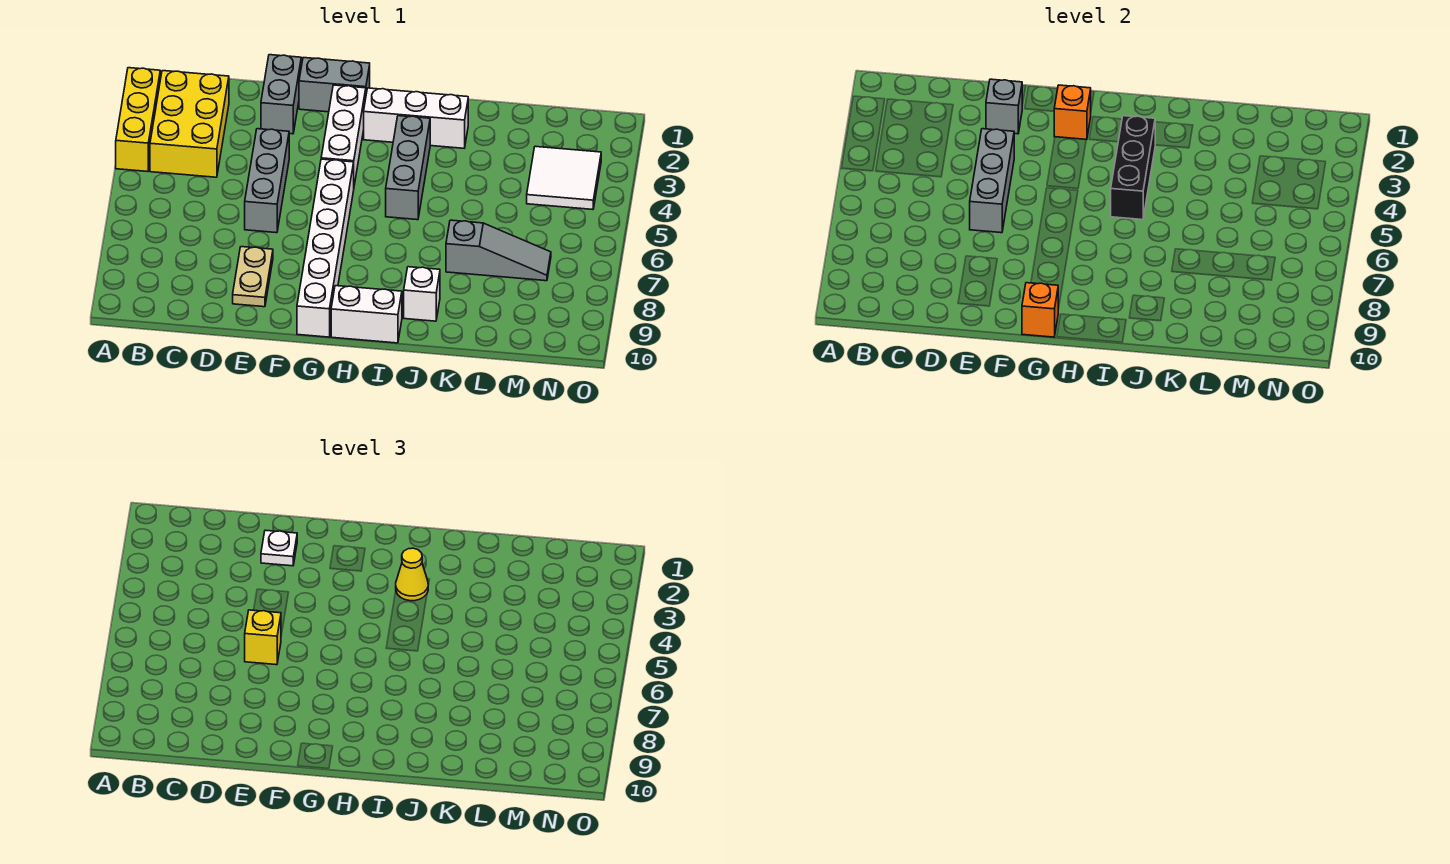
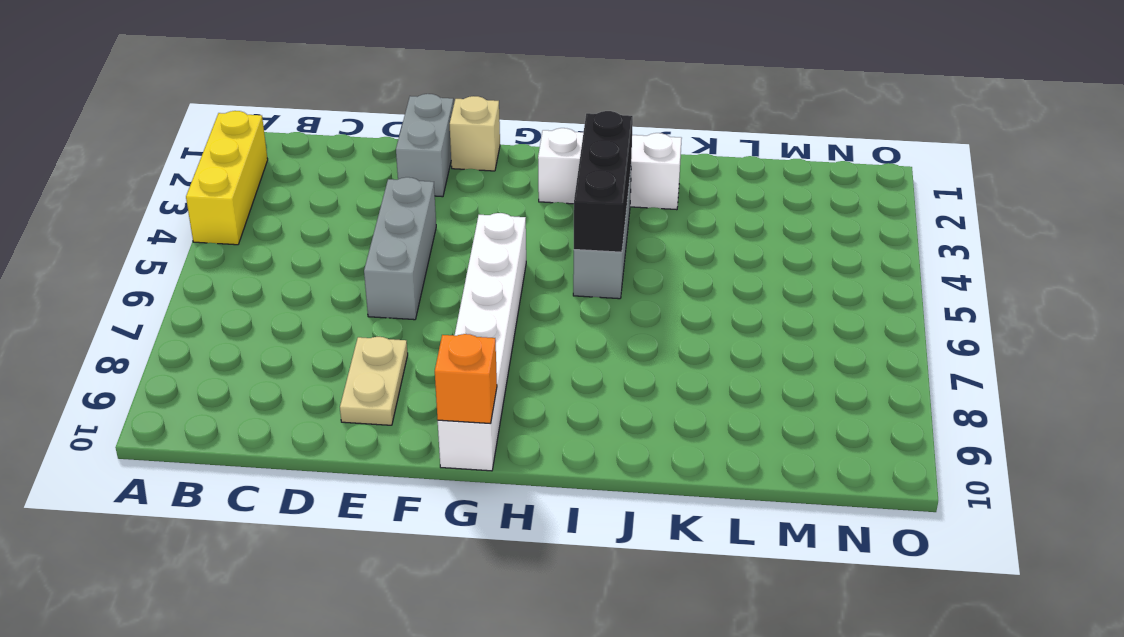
tan 1x1 brick [450,96,500,171] -> grey 1x2 brick [299,58,370,112]
none -> yellow 2x3 brick [150,71,229,177]
none -> white 1x3 brick [321,85,366,185]
none -> white 1x2 brick [331,286,402,343]

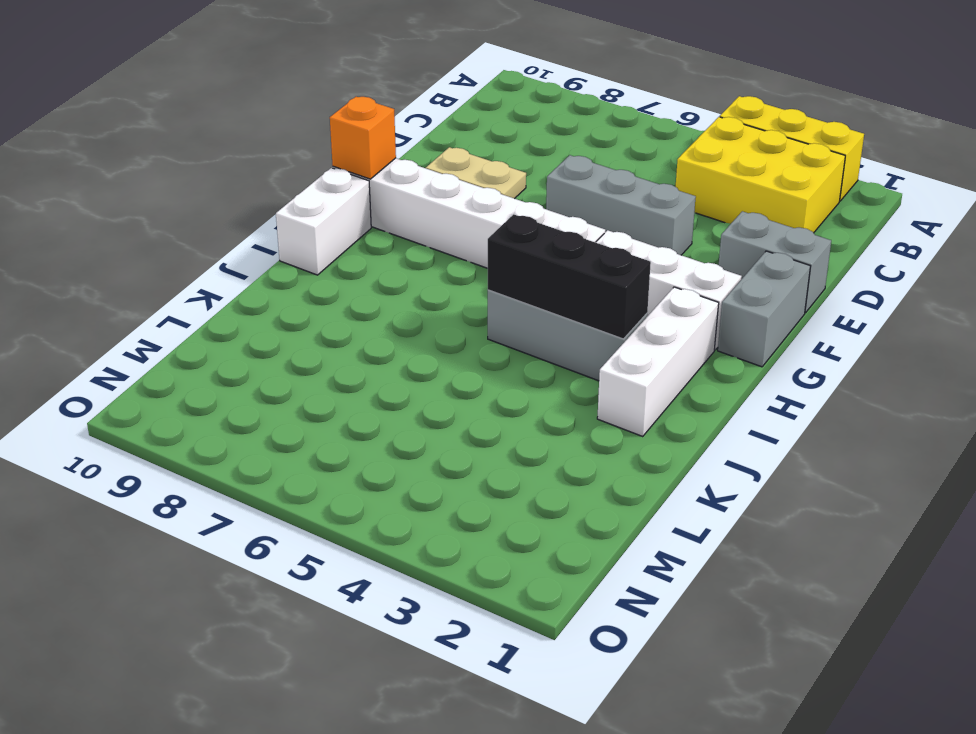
none -> white 1x1 brick [404,267,440,321]
none -> grey 1x3 slope [446,220,551,281]
none -> white 2x2 tile [527,146,601,209]

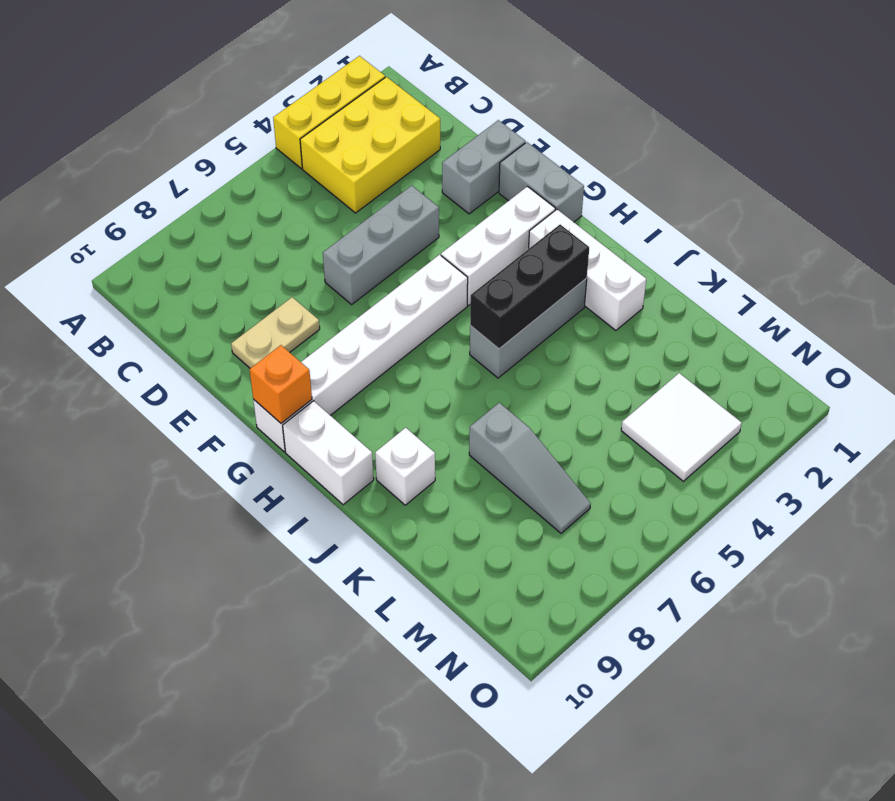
none -> grey 1x1 brick [986,79,1022,134]
none -> grey 1x3 brick [970,129,1014,233]
none -> orange 1x1 brick [1054,85,1091,140]

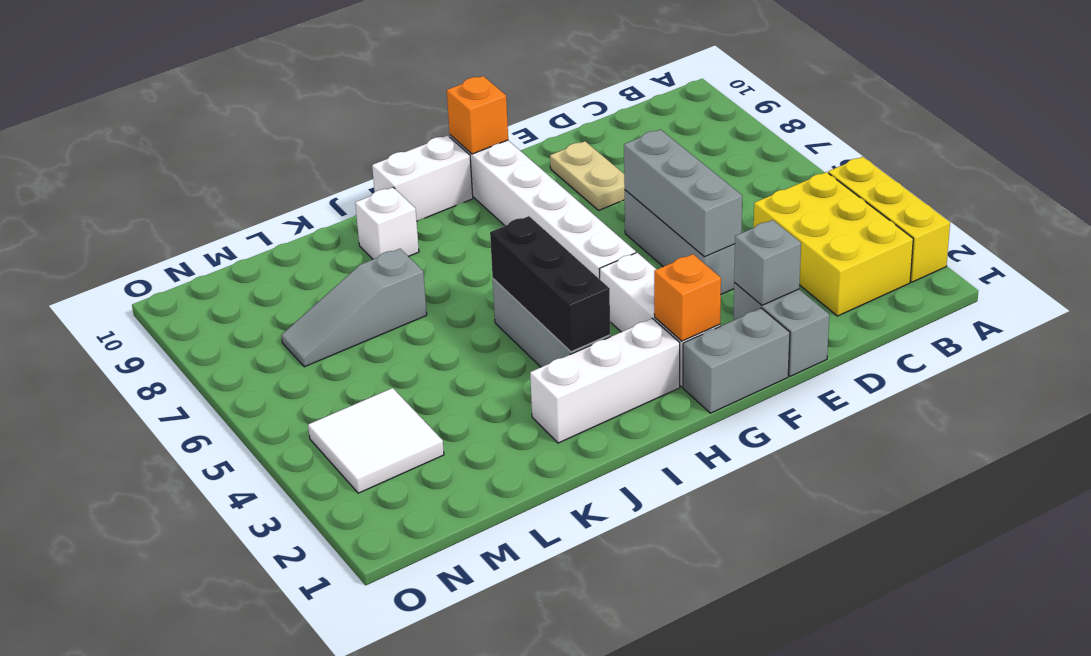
none -> white 1x1 plate [261,530,297,566]
none -> yellow 1x1 brick [245,610,281,665]
none -> yellow 1x1 cone [396,548,428,601]

